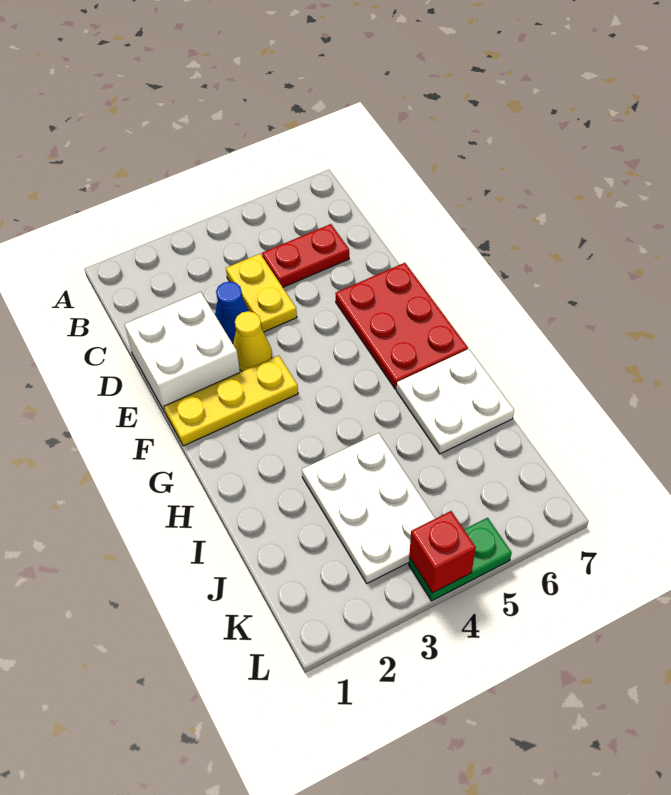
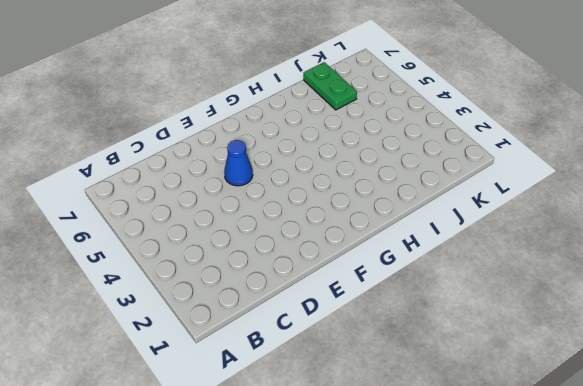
blue 1x1 cone [224,140,253,186] -> blue 1x1 cone moved to [215,282,249,343]
green 1x2 plate [304,62,357,110] -> green 1x2 plate moved to [409,518,512,601]
none -> yellow 1x2 plate [226,254,297,332]
none -> red 1x2 plate [262,224,349,287]

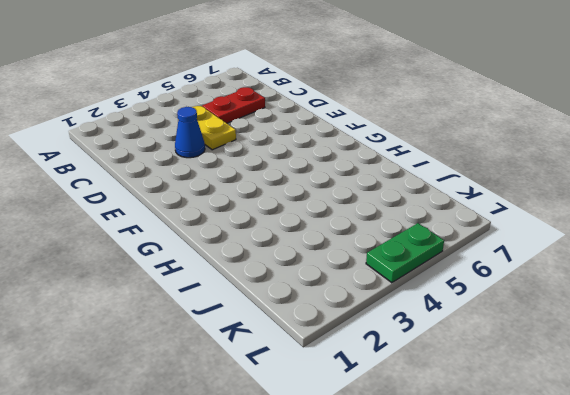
none -> white 2x2 brick [125,292,240,413]
none -> yellow 1x1 cone [233,311,272,371]

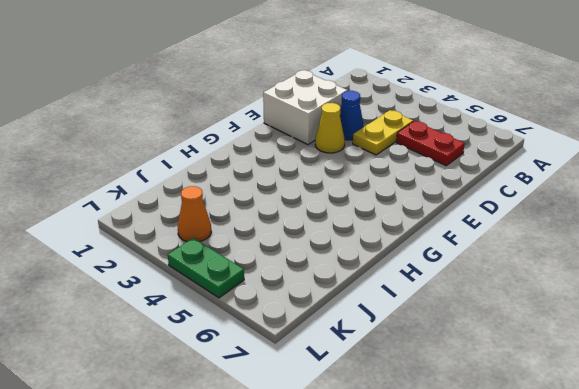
orange 1x1 cone [178,186,211,242] -> white 2x3 plate [302,433,435,583]
none -> red 2x3 plate [335,263,468,389]
none -> yellow 1x3 plate [164,355,298,446]

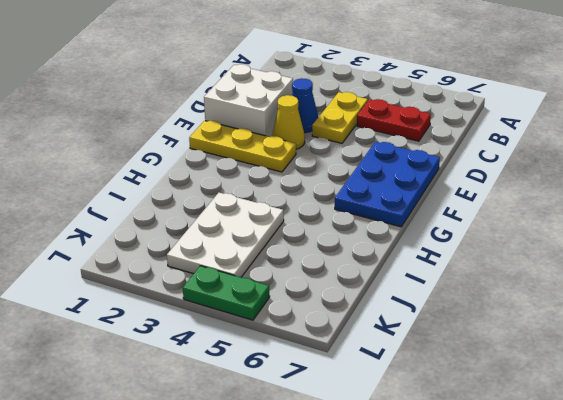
blue 2x3 plate [335,142,440,227] -> red 2x3 plate [335,263,468,389]
none -> white 2x2 plate [397,349,514,454]
none -> red 1x1 brick [409,511,476,593]

